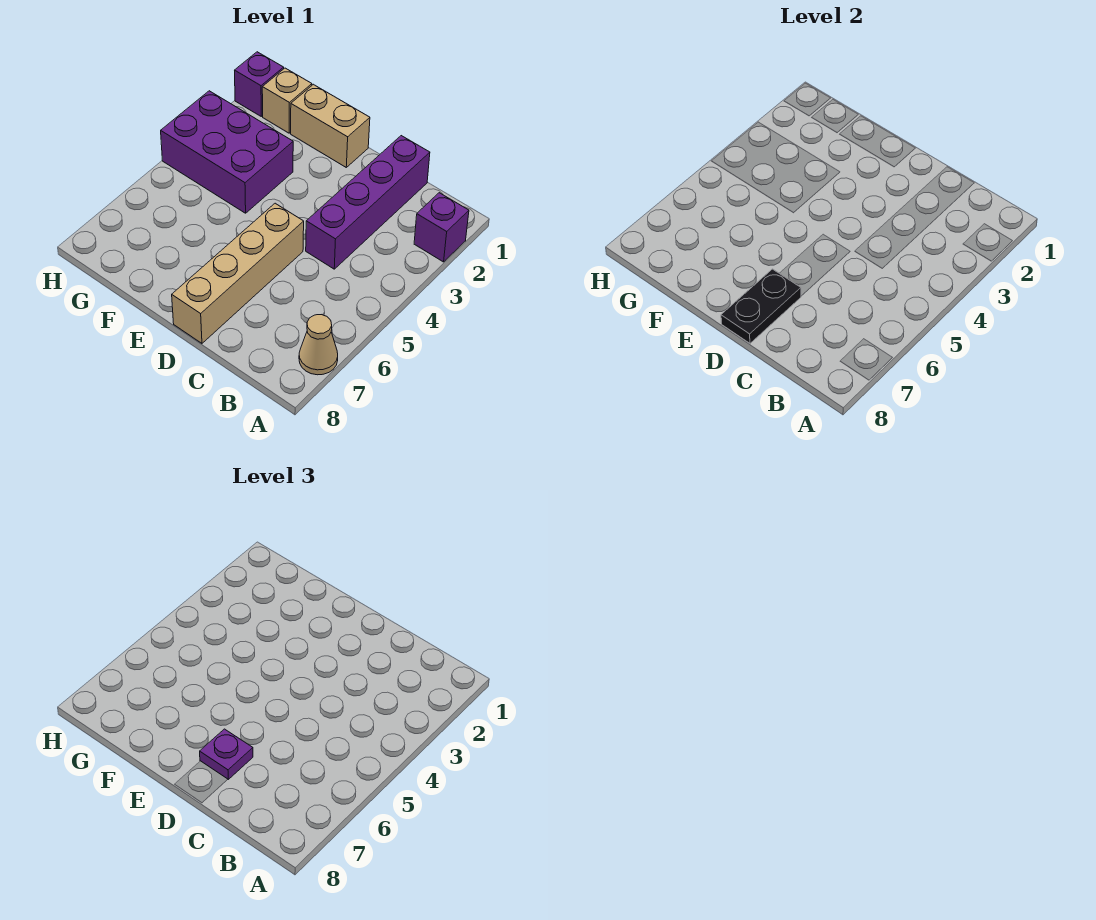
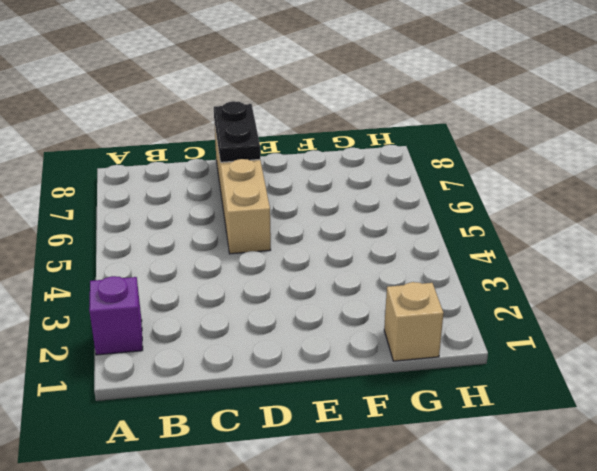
none -> tan 1x1 cone [299,315,338,375]
none -> purple 1x4 brick [306,136,430,269]

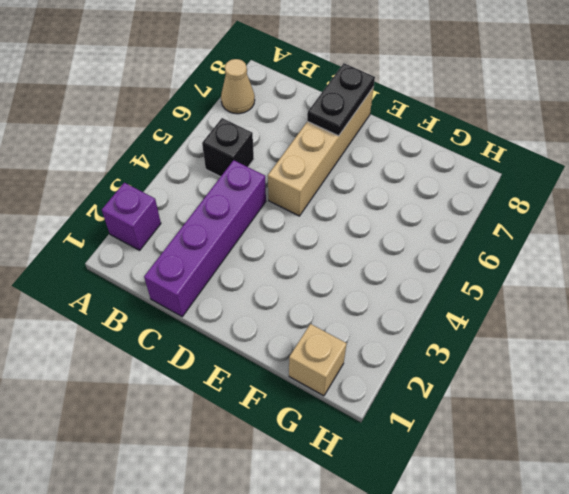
black 1x1 brick [202,118,254,177] -> none
none -> tan 1x2 brick [291,84,370,167]
none -> purple 2x3 brick [161,91,293,213]

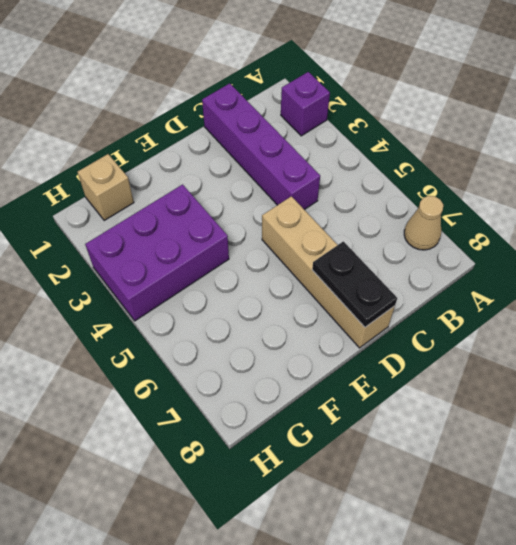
none -> tan 1x2 brick [291,84,370,167]
none -> purple 1x1 brick [235,52,284,116]

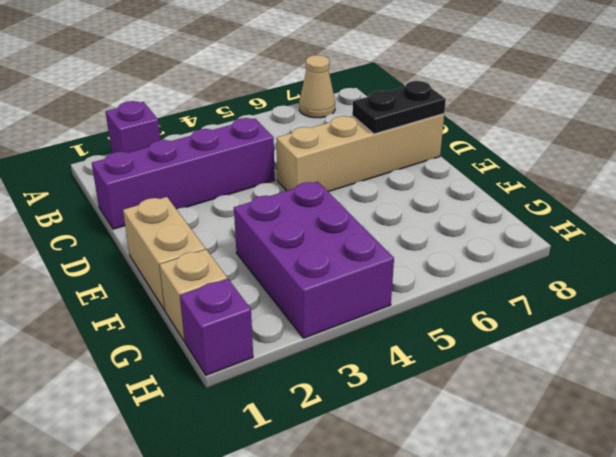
none -> purple 1x1 plate [200,729,253,779]

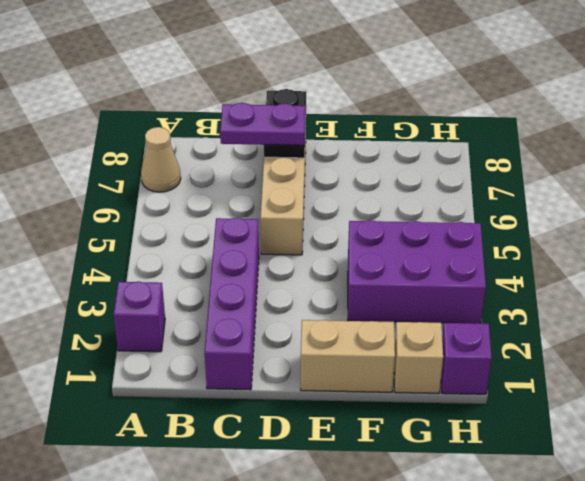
purple 1x2 plate [220,103,306,145] -> purple 1x1 plate [200,729,253,779]

